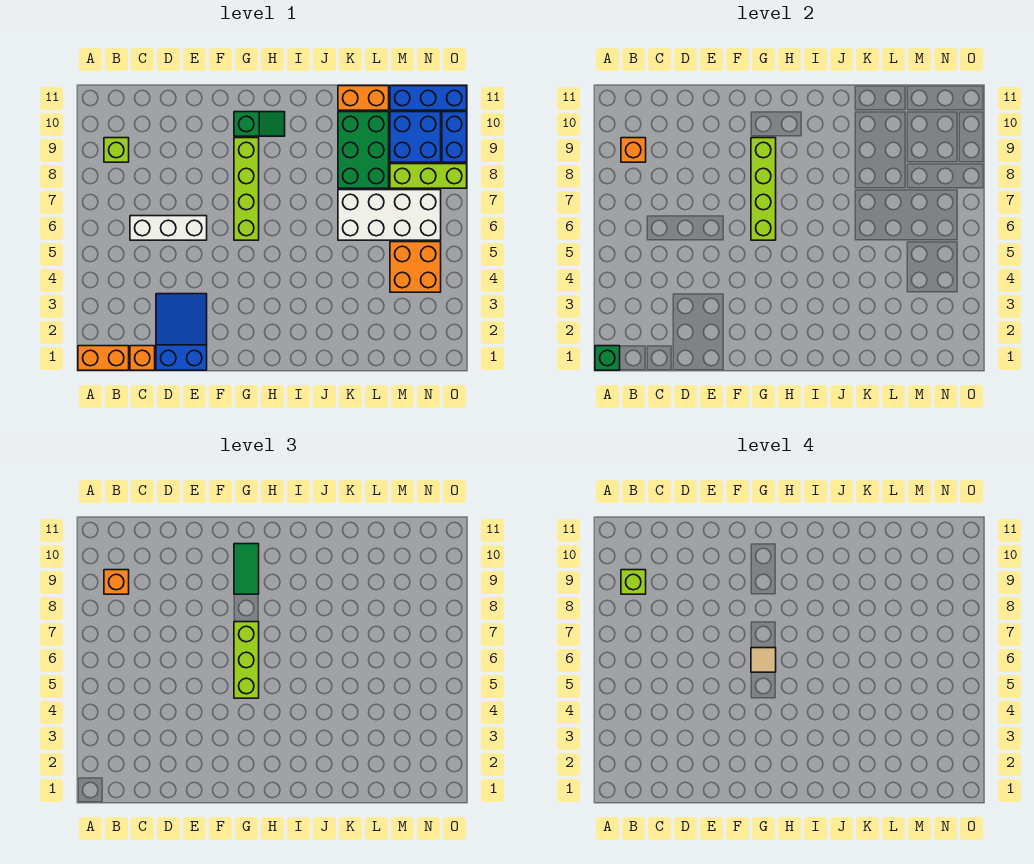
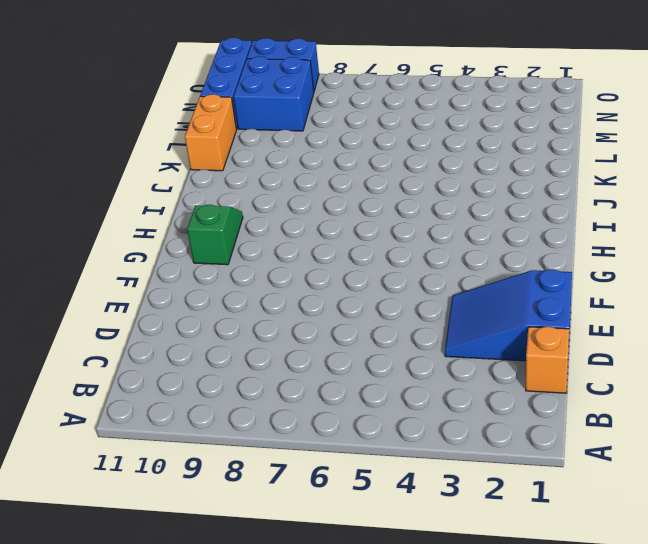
none -> orange 1x2 brick [78,346,129,370]
none -> lime 1x1 brick [104,138,129,162]
none -> white 1x3 brick [130,216,207,240]

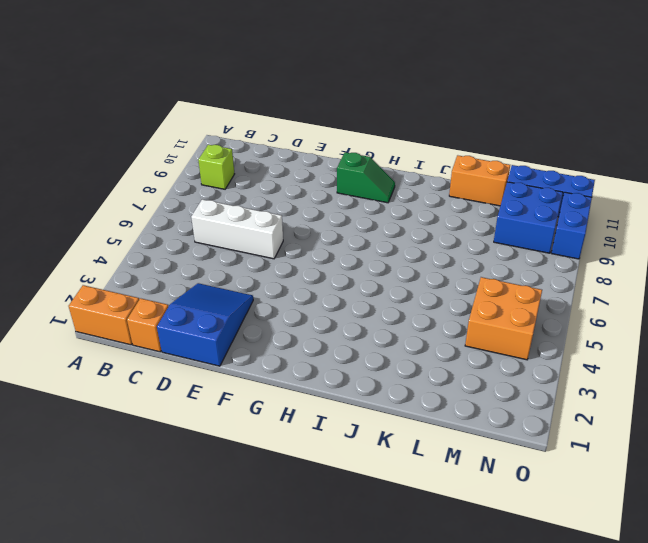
none -> lime 1x4 brick [234,138,259,240]
none -> white 2x4 brick [338,190,441,240]
none -> green 2x3 brick [338,112,389,188]

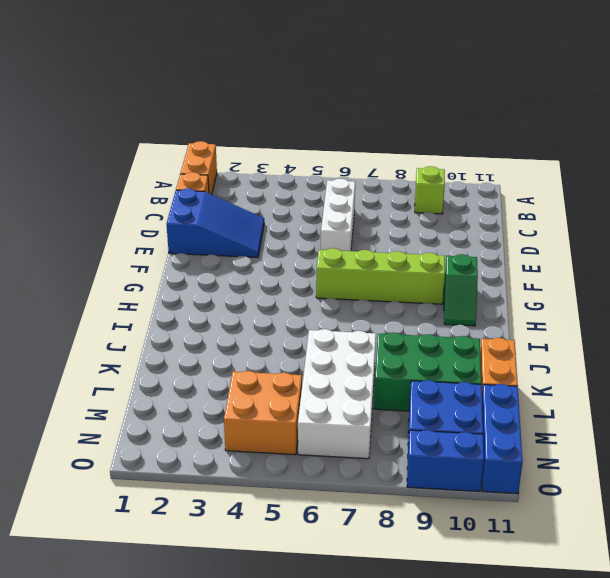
none -> lime 1x3 brick [390,164,467,188]
none -> green 1x1 brick [595,346,620,370]
none -> orange 1x1 brick [621,138,646,162]

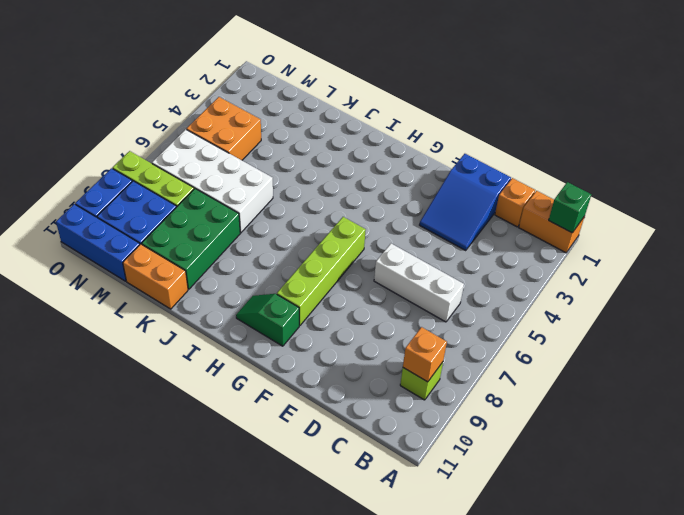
none -> lime 1x4 brick [751,138,776,240]
none -> orange 1x1 brick [104,570,129,594]
none -> lime 1x3 brick [234,622,259,698]

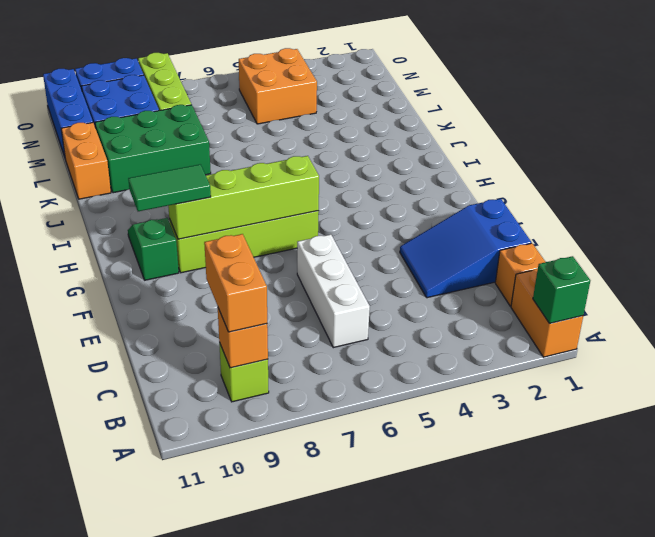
orange 1x2 brick [204,234,267,332] -> orange 1x1 brick [104,570,129,594]
none -> white 2x4 brick [338,190,441,240]
none -> lime 1x3 brick [234,622,259,698]
none -> lime 1x1 brick [621,570,646,594]

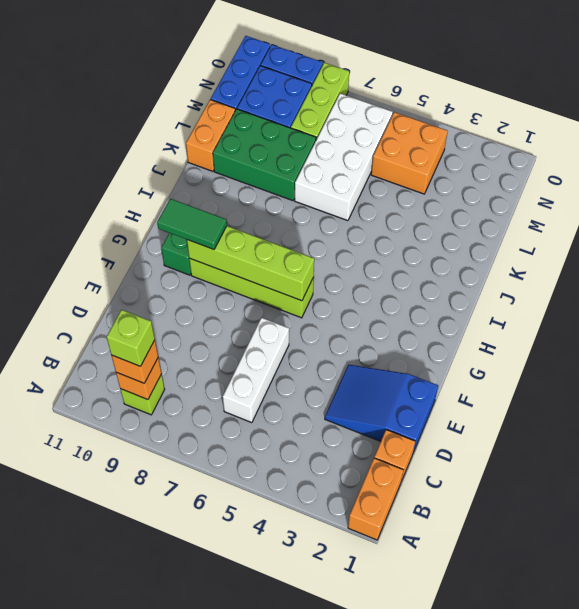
none -> green 1x1 brick [595,346,620,370]
none -> lime 1x3 brick [234,622,259,698]
none -> tan 1x1 tile [751,648,776,672]

